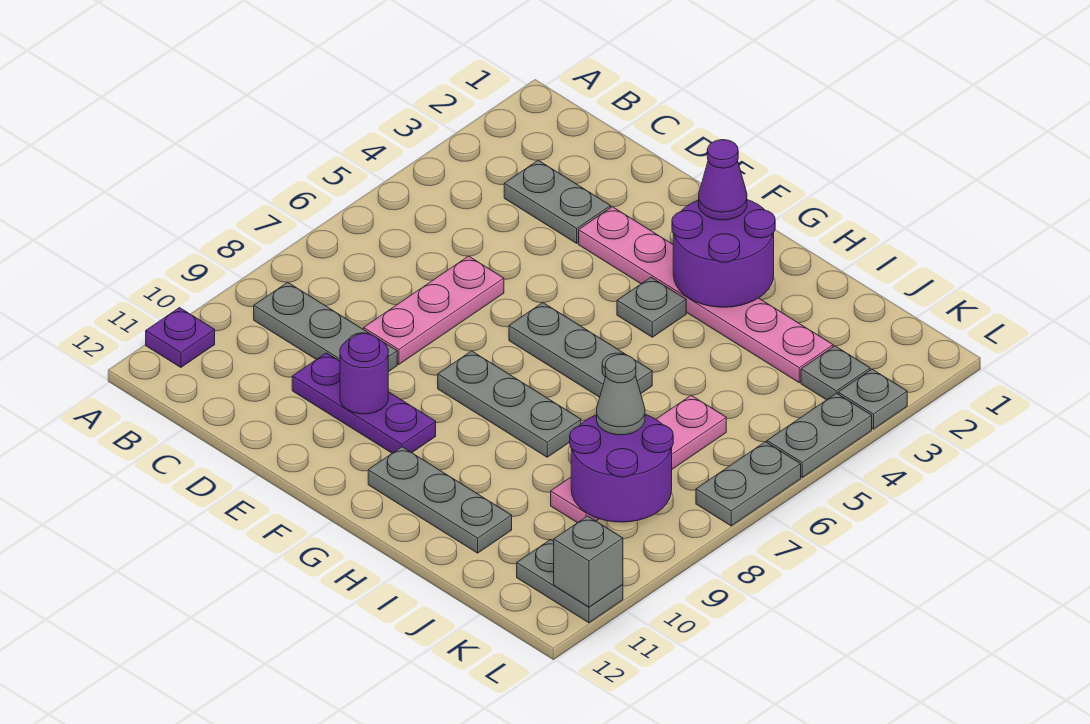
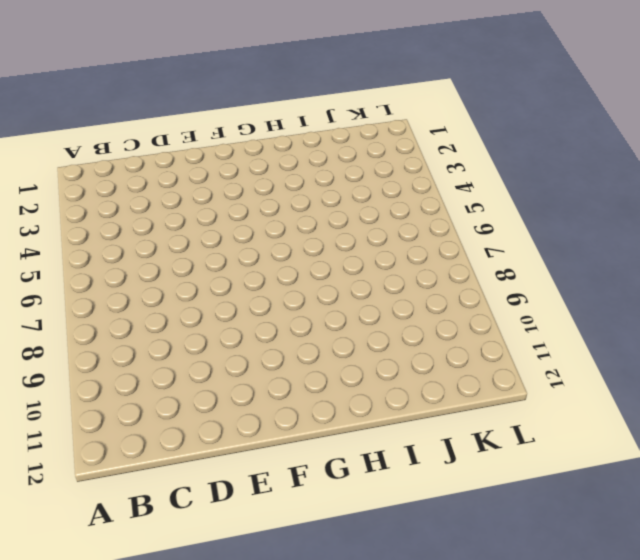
none -> purple 1x1 plate [146,308,215,367]
none -> grey 1x3 plate [254,282,397,372]
none -> grey 1x2 plate [504,160,611,243]

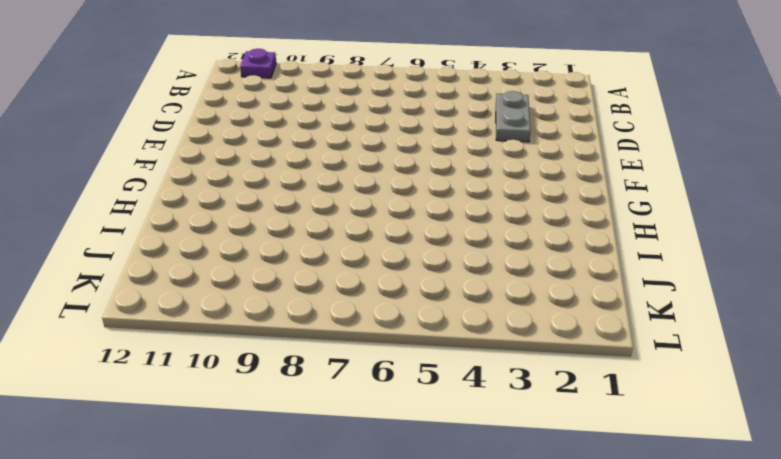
none -> grey 1x3 plate [254,282,397,372]
none -> pink 1x3 plate [364,256,504,364]
none -> purple 1x3 plate [292,353,436,453]

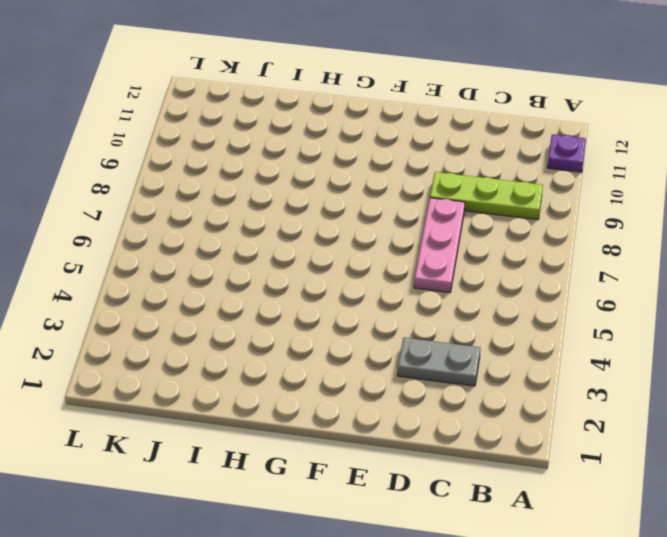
lime 1x3 plate [430,172,543,220] -> grey 1x3 plate [254,282,397,372]
none -> purple 1x3 plate [292,353,436,453]
none -> pink 1x6 plate [579,207,833,383]
none -> grey 1x3 plate [509,303,652,397]

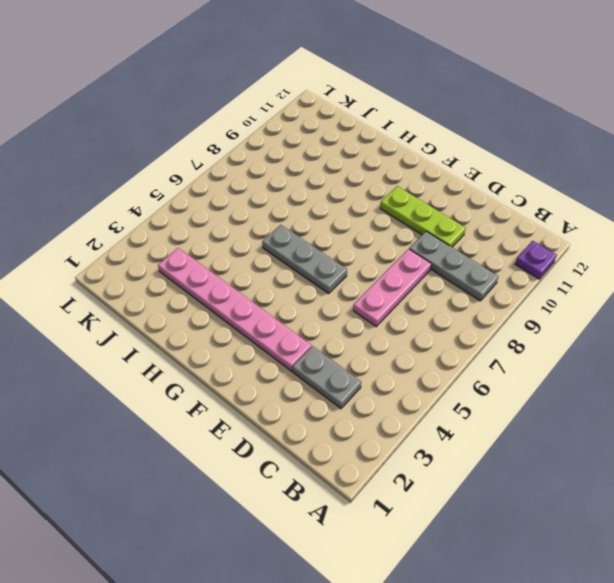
lime 1x3 plate [380,186,466,247] -> purple 1x3 plate [292,353,436,453]
none -> grey 1x3 plate [438,351,581,457]
none -> grey 1x1 plate [617,278,686,337]
none -> grey 1x3 plate [368,447,512,553]

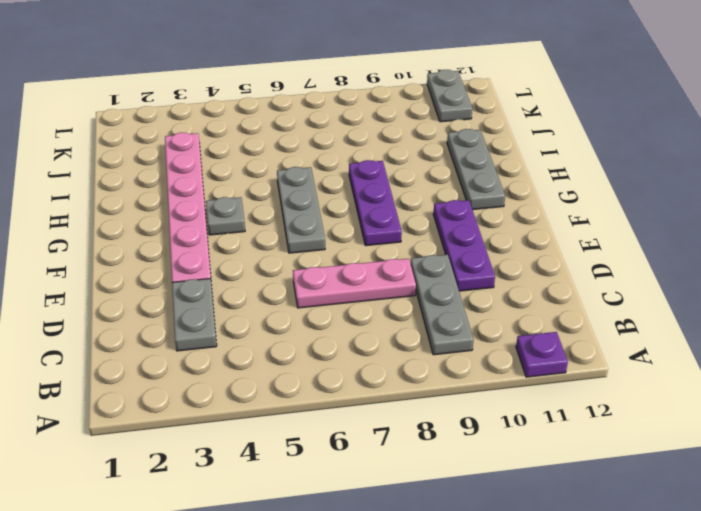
purple 1x3 plate [349,160,402,246] -> grey 1x3 plate [438,351,581,457]
none -> pink 1x4 plate [551,395,726,523]
none -> grey 1x1 plate [801,346,870,400]
none -> grey 1x1 plate [838,369,907,429]

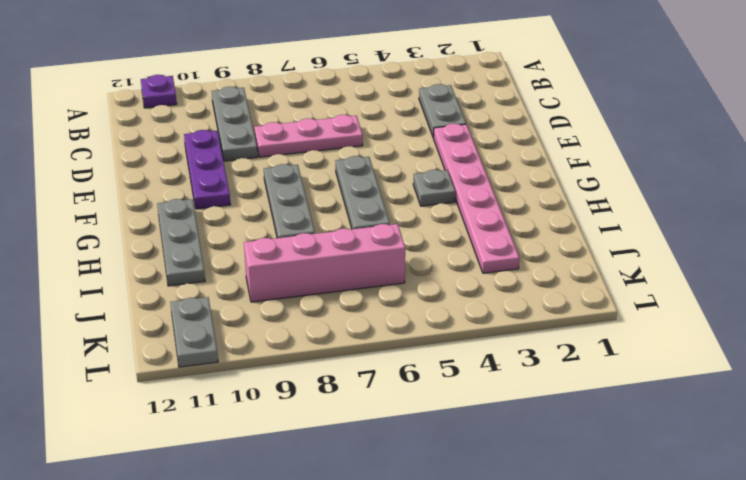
pink 1x4 brick [244,224,405,302] -> pink 1x4 plate [551,395,726,523]
none -> grey 1x1 plate [801,346,870,400]
none -> grey 1x1 plate [838,369,907,429]
none -> grey 1x2 plate [767,393,872,477]

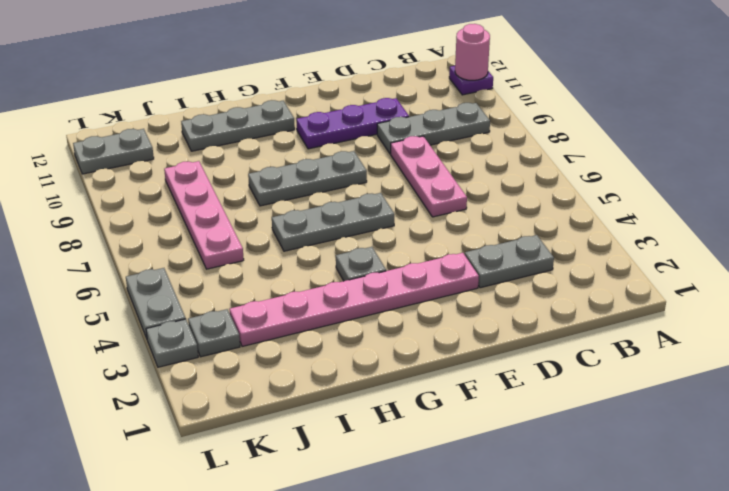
pink 1x1 round brick [455,24,490,80] -> none
none -> grey 1x2 plate [696,442,801,526]
none -> purple 1x1 round brick [340,334,388,414]
none -> purple 2x2 round brick [672,200,775,307]

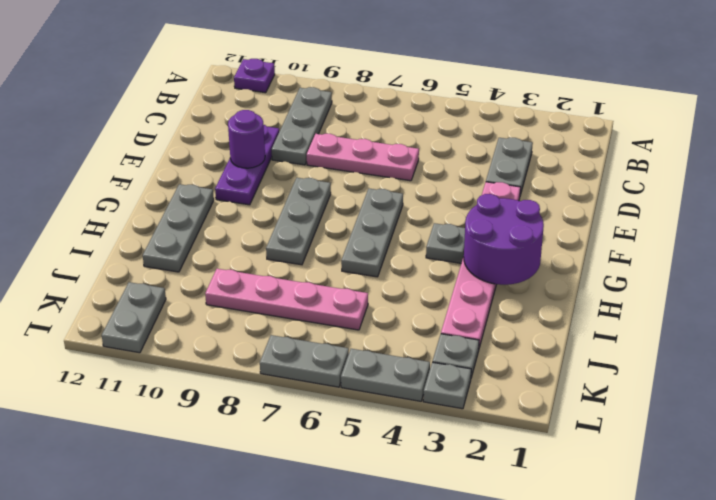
none -> purple 2x2 round brick [570,415,673,522]
none -> grey 1x1 brick [554,516,623,607]
none -> purple 1x1 cone [699,140,747,220]

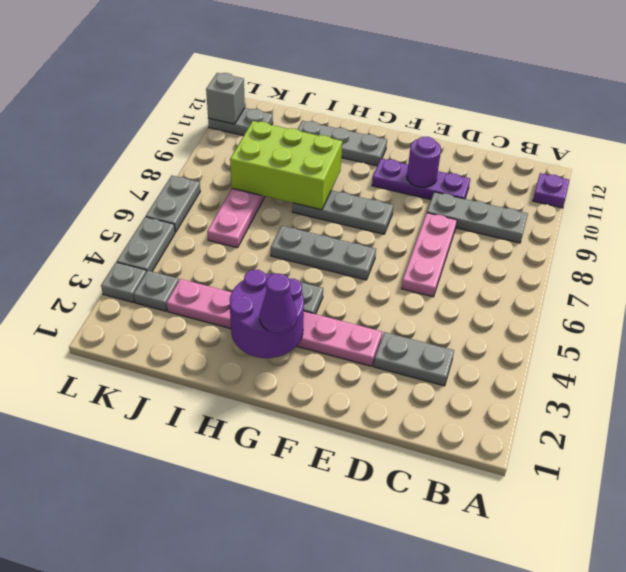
lime 2x3 brick [230,121,342,210] -> purple 2x2 round brick [570,415,673,522]
none -> grey 1x1 cone [597,355,645,435]

